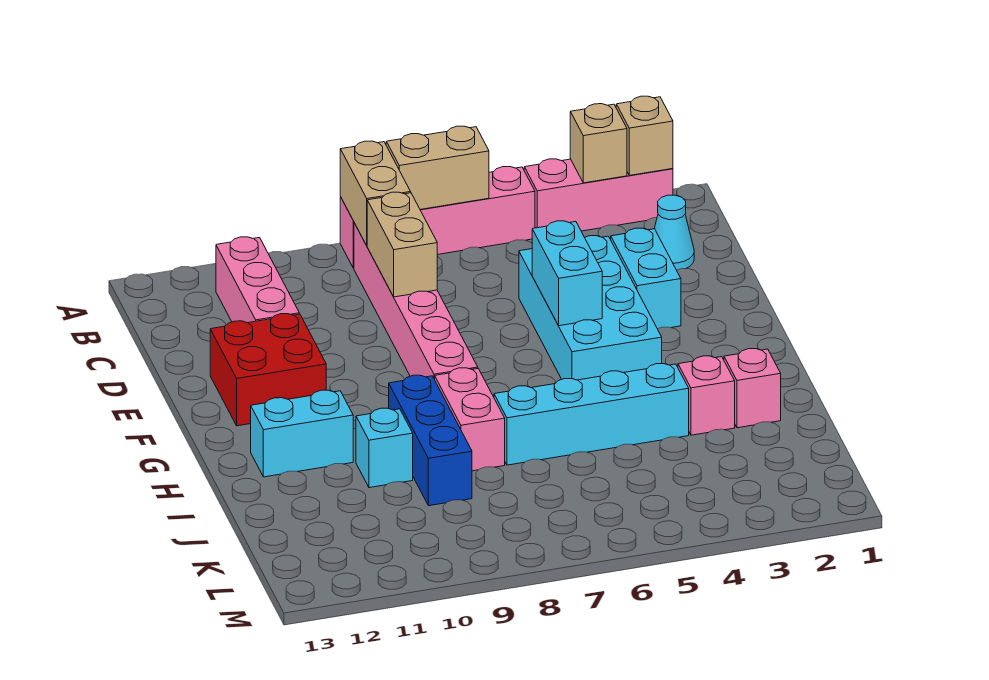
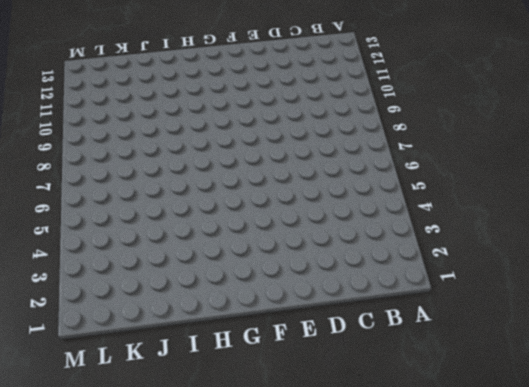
none -> pink 1x3 brick [524,159,673,231]
none -> pink 1x4 brick [340,167,535,268]
none -> pink 1x6 brick [354,223,478,379]

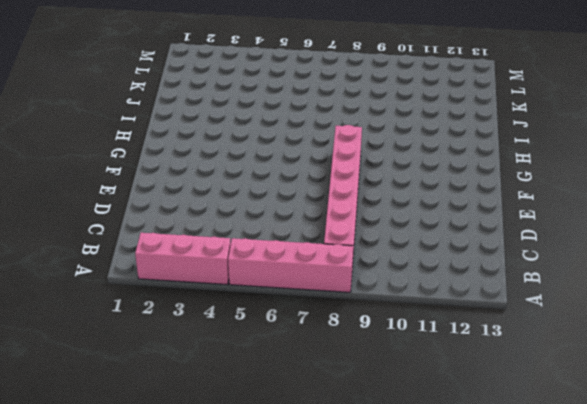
none -> pink 1x3 brick [216,237,299,323]
none -> cyan 1x1 cone [654,195,694,270]
none -> cyan 1x2 brick [611,228,681,329]

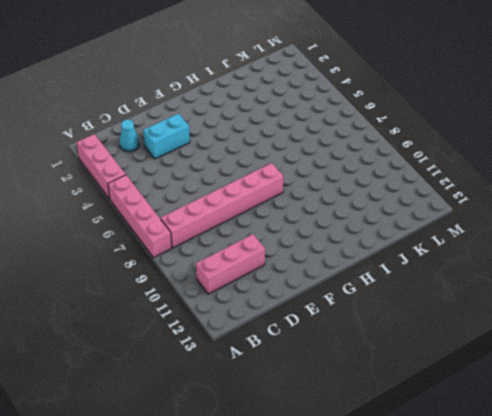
none -> cyan 2x4 brick [519,236,662,380]
none -> red 2x2 brick [210,314,326,426]
none -> pink 1x2 brick [435,368,505,471]

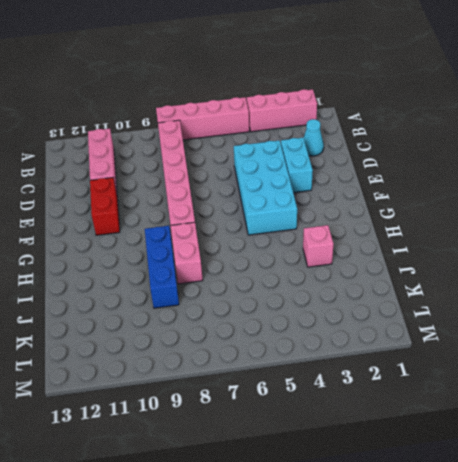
red 1x2 brick [90,177,120,235] -> red 2x2 brick [210,314,326,426]
none -> cyan 1x2 brick [251,390,353,477]
none -> pink 1x1 brick [724,349,781,428]
none -> cyan 1x4 brick [494,364,689,465]

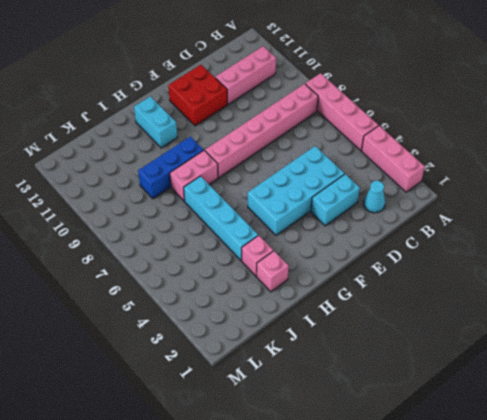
none -> cyan 1x1 brick [356,408,413,488]
none -> tan 1x1 brick [616,96,673,175]
none -> tan 1x1 brick [570,104,627,183]

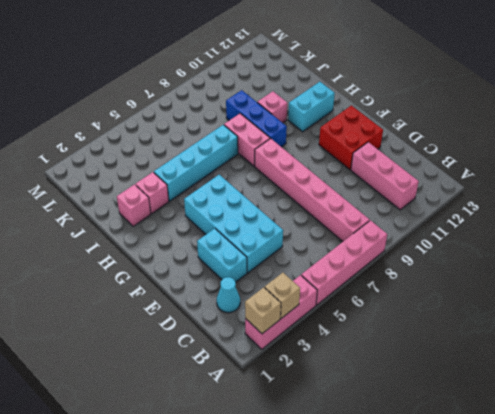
pink 1x1 brick [257,91,287,123] -> cyan 1x1 brick [356,408,413,488]
none -> tan 1x2 brick [386,126,489,209]
none -> tan 1x2 brick [340,141,411,246]
none -> tan 1x2 brick [367,192,437,297]

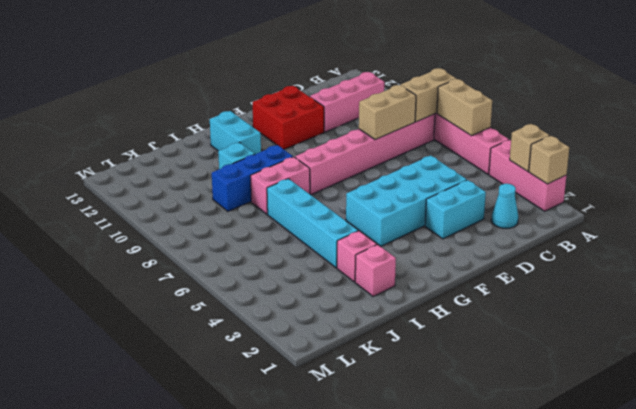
none -> cyan 1x2 brick [532,221,602,326]

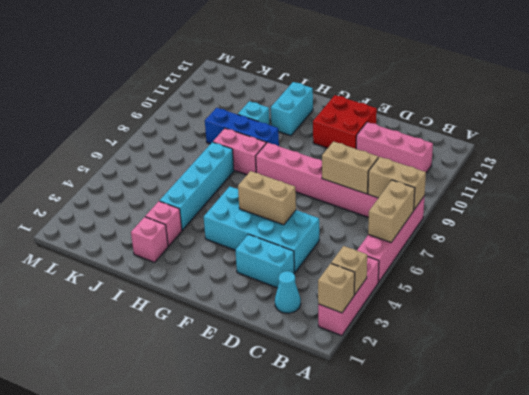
tan 1x2 brick [238,171,296,225] -> cyan 1x2 brick [532,221,602,326]

